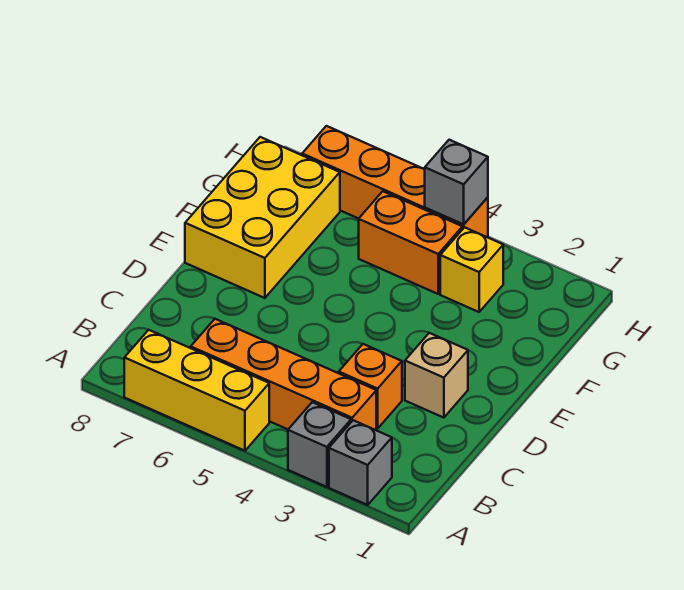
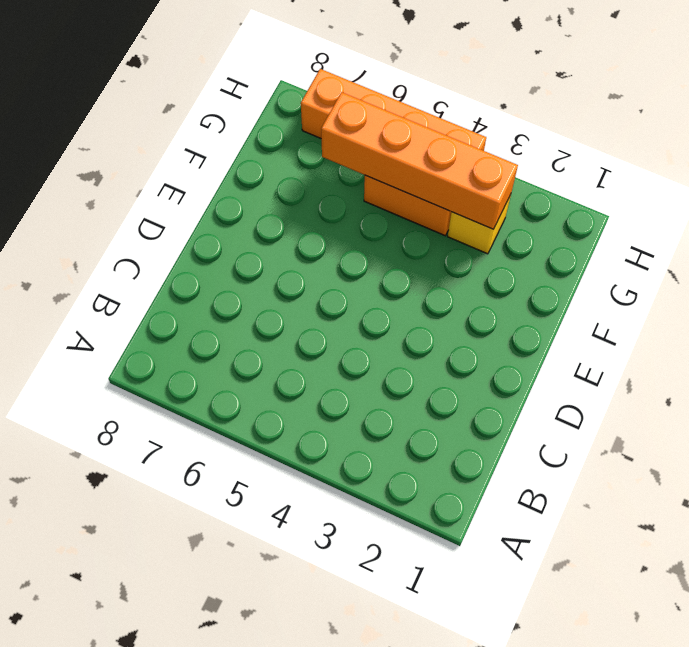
orange 1x4 brick [321,92,518,229] -> orange 1x4 brick moved to [191,319,376,430]
none -> grey 1x1 brick [329,420,392,505]
none -> grey 1x1 brick [288,402,351,487]

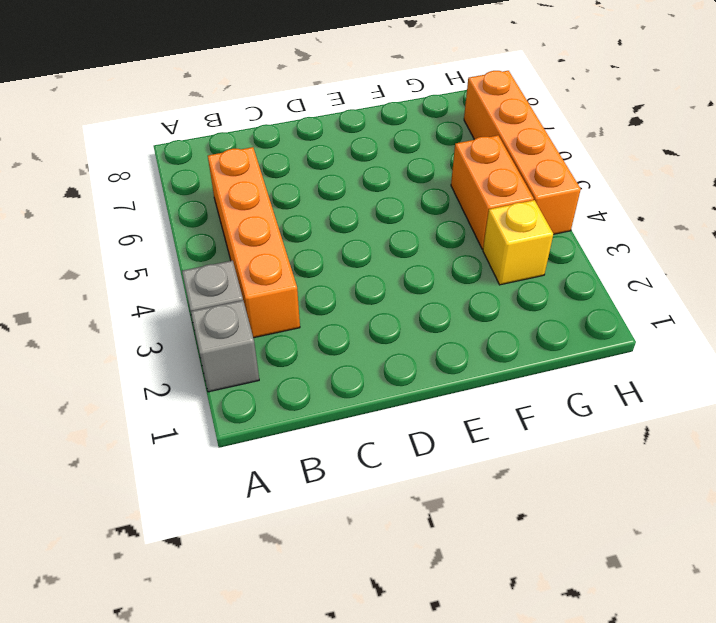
none -> yellow 1x3 brick [124,330,269,451]
none -> orange 1x1 brick [339,344,402,429]

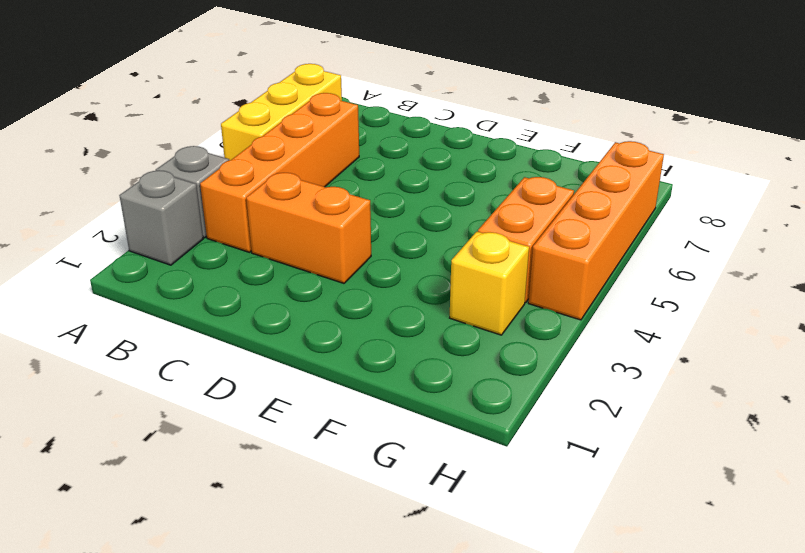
orange 1x2 brick [246,173,371,283] -> orange 1x1 brick [339,344,402,429]
none -> tan 1x1 brick [405,333,468,418]
none -> yellow 2x3 brick [185,137,340,298]

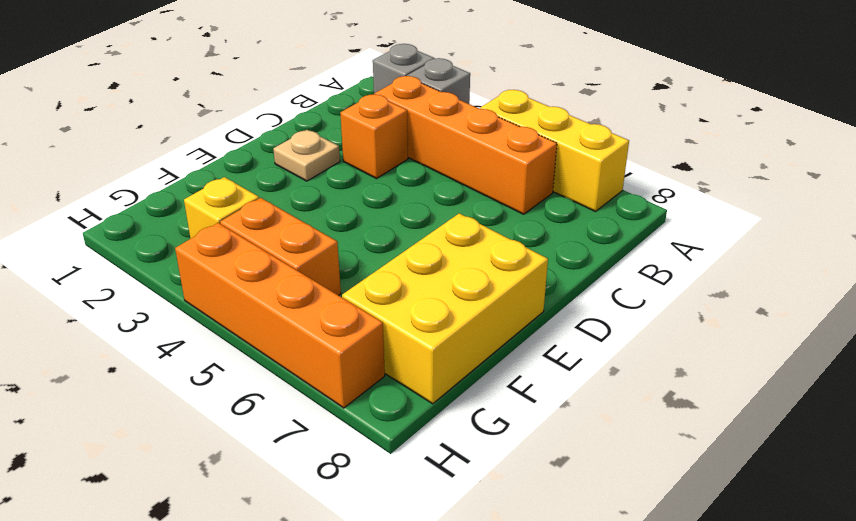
tan 1x1 plate [273,130,340,181] -> tan 1x1 brick [405,333,468,418]
none -> grey 1x1 brick [425,140,488,224]

